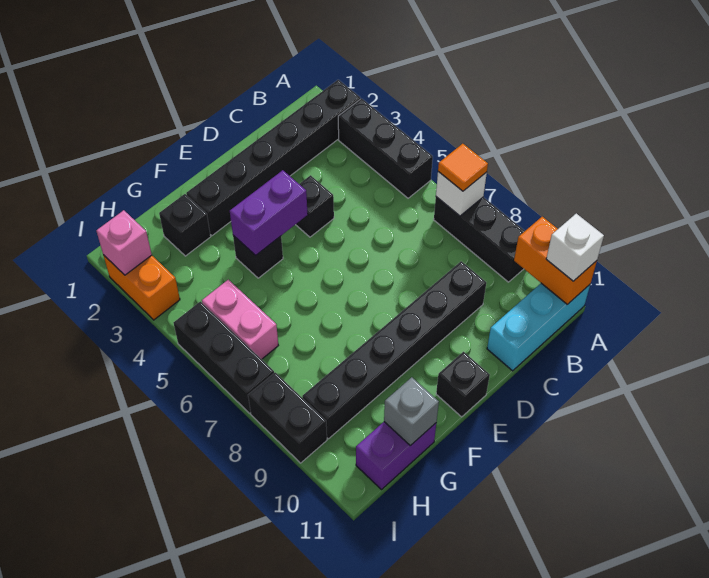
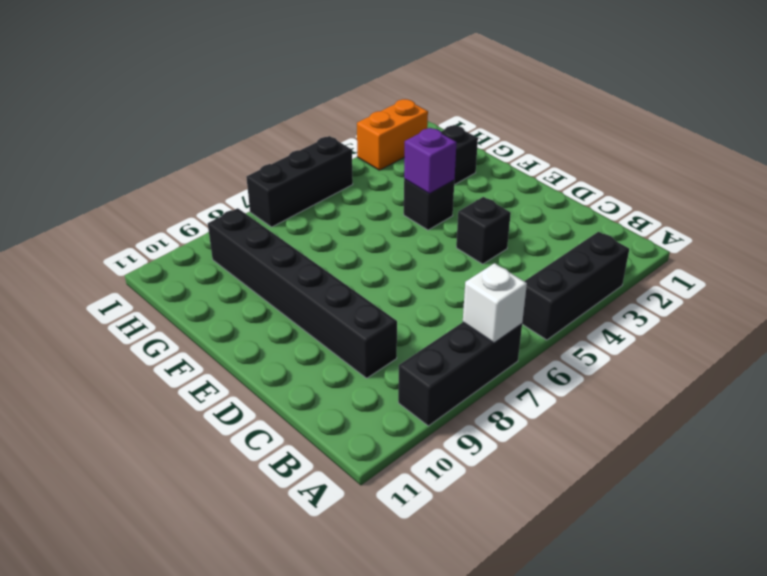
purple 1x1 brick [404,128,457,194] -> purple 1x2 brick [230,170,308,255]
none -> black 1x6 brick [186,80,360,236]
none -> cyan 1x3 brick [487,283,590,371]
none -> black 1x1 brick [436,352,490,417]

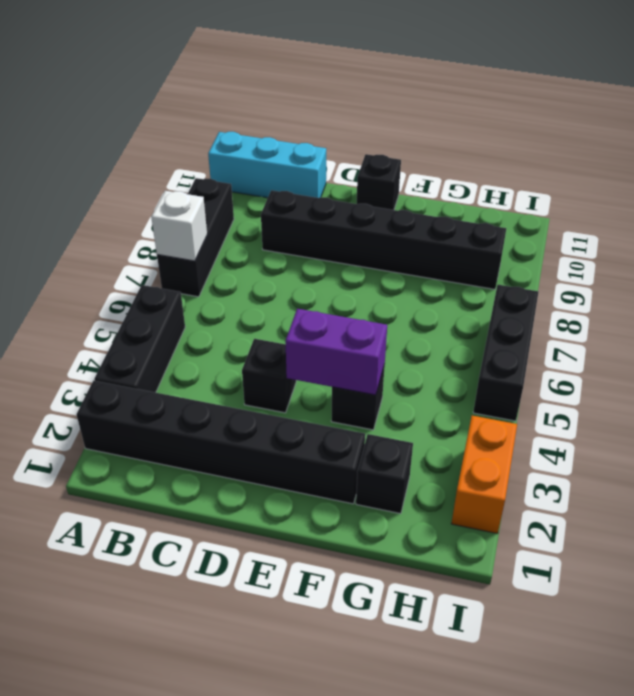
none -> purple 1x2 brick [356,422,436,490]
none -> pink 1x2 brick [202,280,278,359]
none -> black 1x2 brick [248,373,327,463]

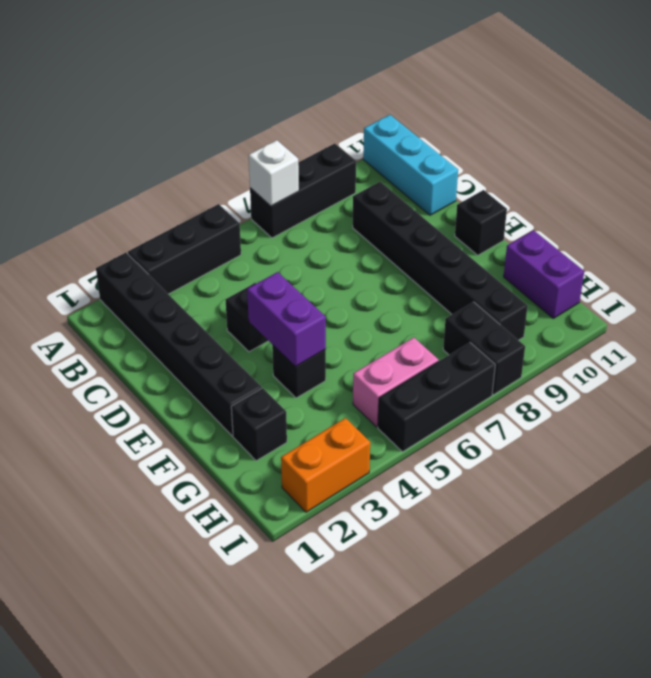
black 1x2 brick [443,302,525,395] -> black 1x2 brick turned to [248,373,327,463]
none -> orange 1x2 brick [514,217,597,304]
none -> grey 1x1 brick [384,377,439,446]
none -> pink 1x1 brick [96,210,152,275]

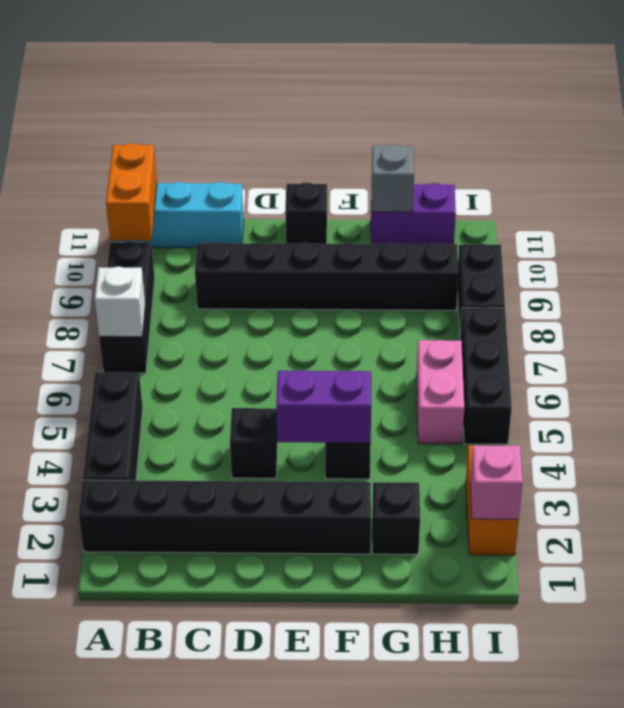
none -> orange 1x1 tile [438,144,488,191]
none -> white 1x1 brick [546,214,604,281]

